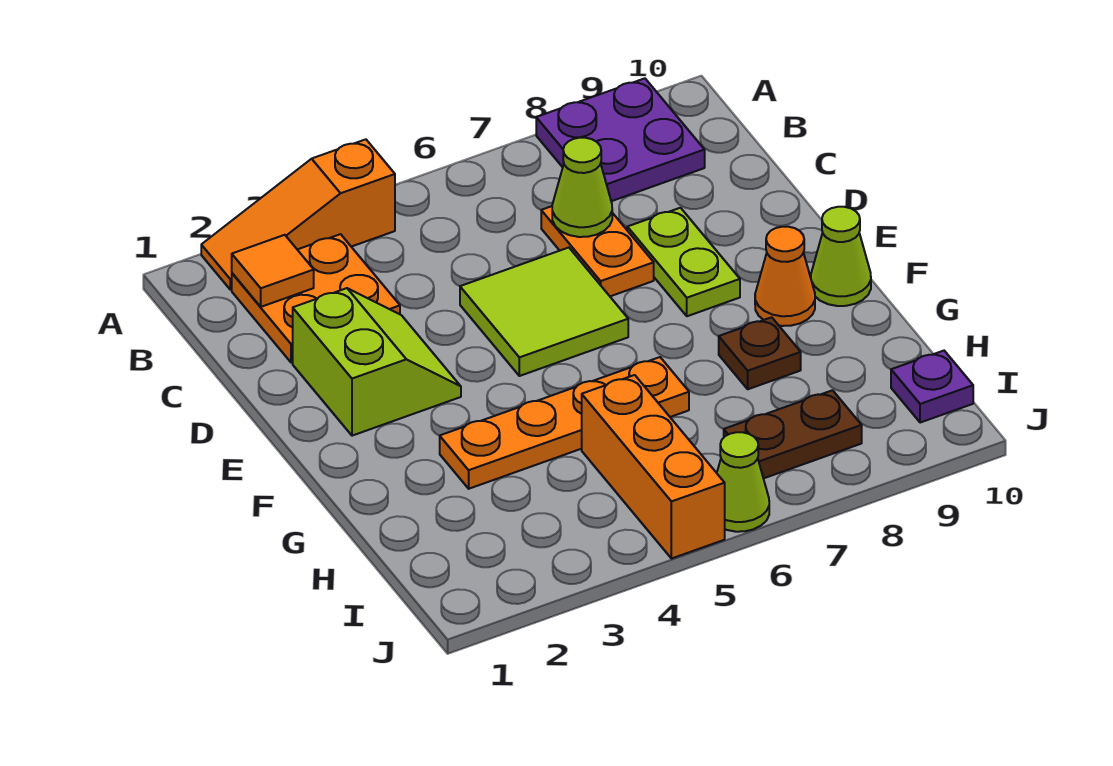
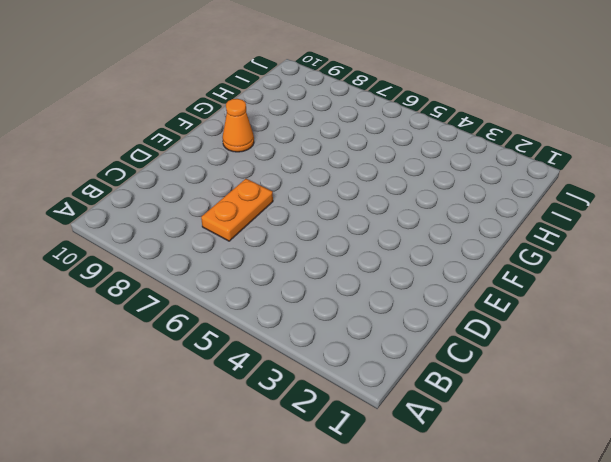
none -> orange 1x3 slope [201,139,395,290]
none -> purple 2x2 plate [536,78,705,201]
none -> orange 2x2 plate [232,234,400,363]

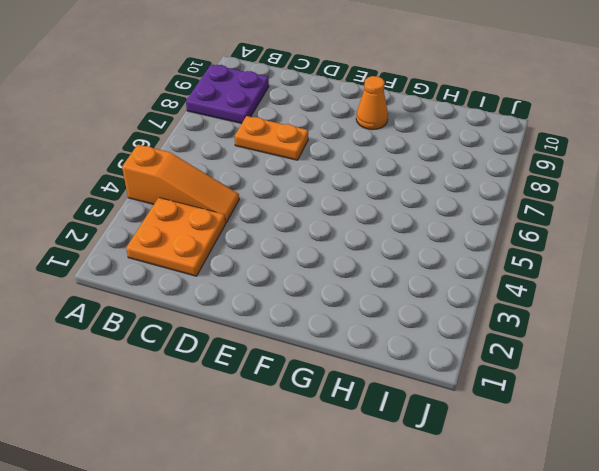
orange 1x3 slope [122,145,239,223] -> orange 1x3 slope turned to [201,139,395,290]
none -> lime 2x2 slope [293,288,461,436]
none -> lime 2x2 tile [460,248,628,376]
none -> lime 1x2 plate [627,208,740,316]

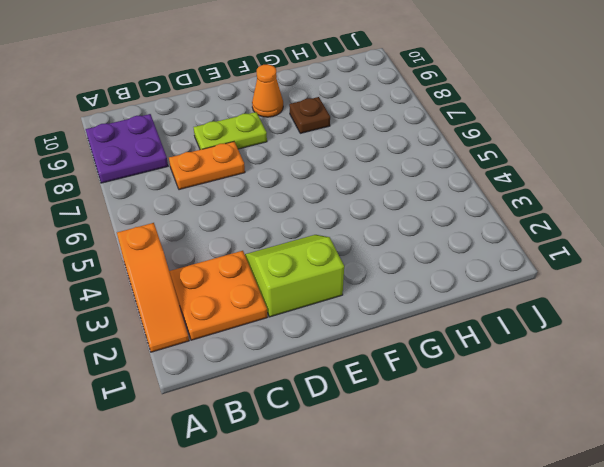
none -> lime 2x2 tile [460,248,628,376]
none -> lime 1x1 cone [811,207,871,306]
none -> orange 1x4 plate [440,357,689,489]

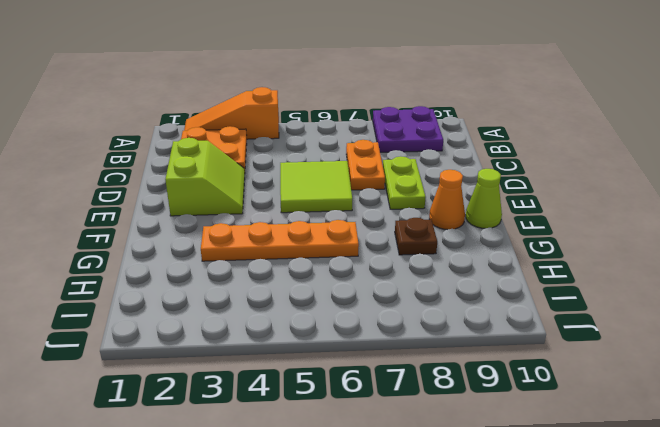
none -> orange 1x3 brick [582,375,725,559]
none -> brown 1x2 plate [724,390,862,478]
none -> purple 1x1 plate [891,351,973,423]

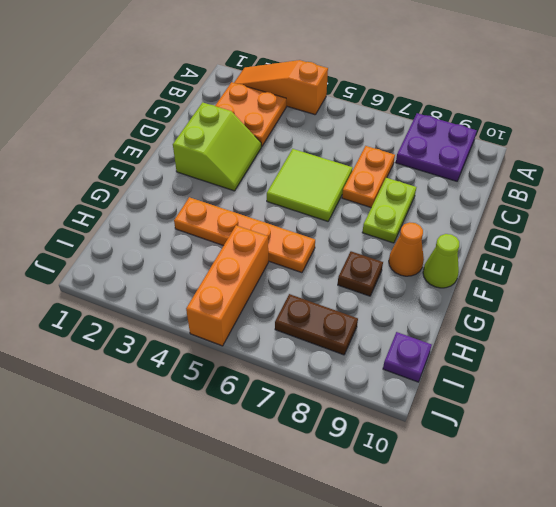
none -> lime 1x1 cone [717,432,769,532]
none -> orange 1x1 tile [232,235,314,307]
none -> lime 1x1 cone [552,138,612,237]

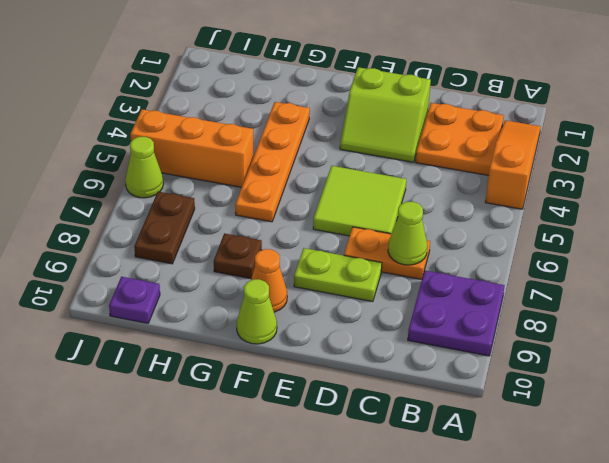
none -> orange 1x1 tile [232,235,314,307]

